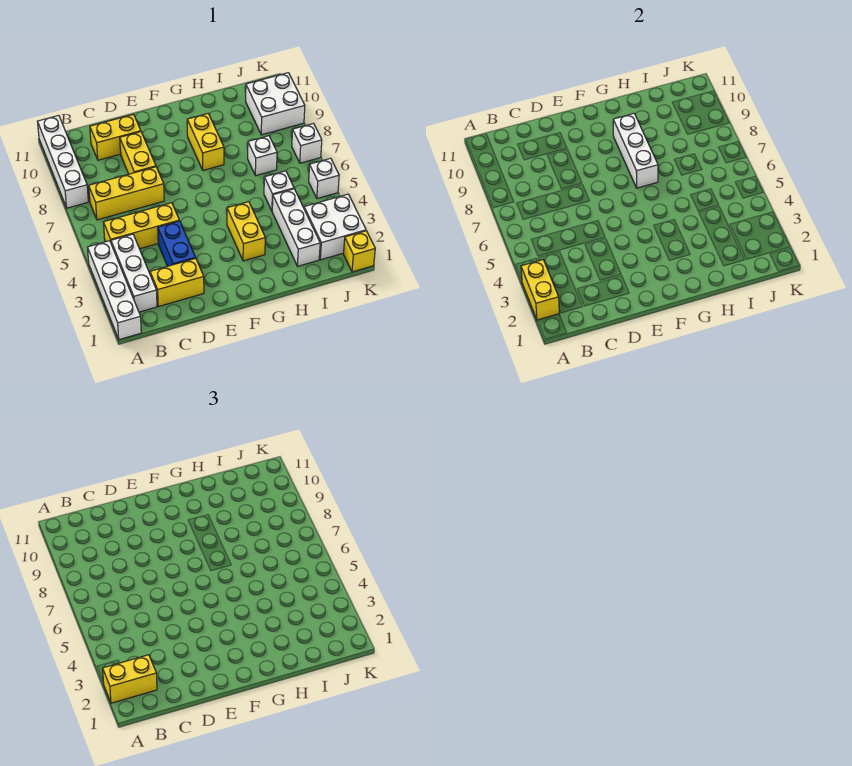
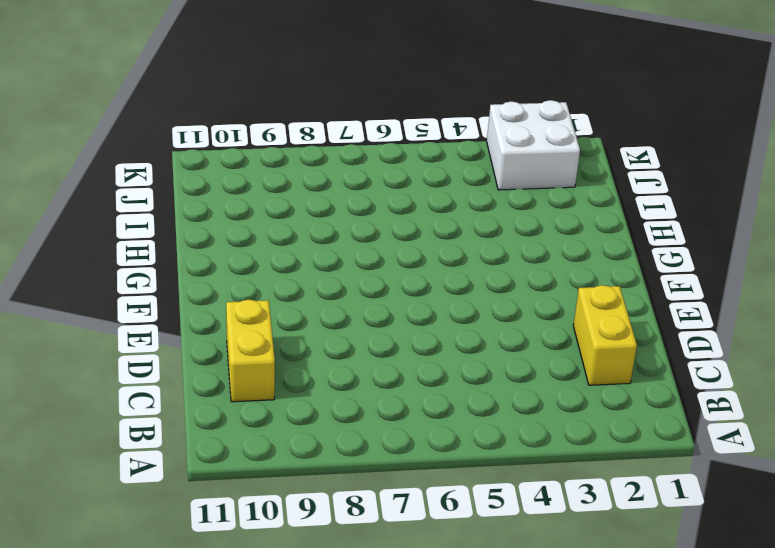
none -> white 1x4 brick [88,241,141,340]
none -> white 1x4 brick [37,115,88,208]
none -> white 1x3 brick [111,234,157,312]

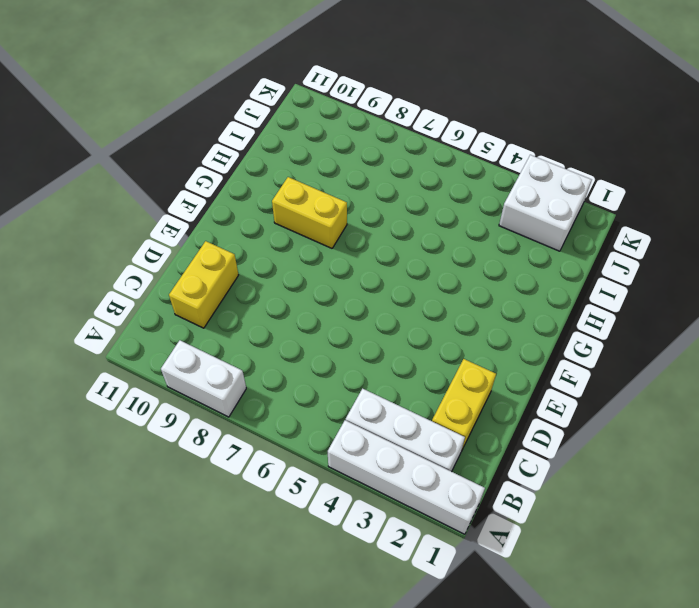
white 1x2 brick [161,340,246,417] -> white 1x4 brick [37,115,88,208]
none -> yellow 1x3 brick [104,203,179,249]
none -> yellow 1x3 brick [89,167,164,220]
none -> blue 1x2 brick [158,221,195,266]

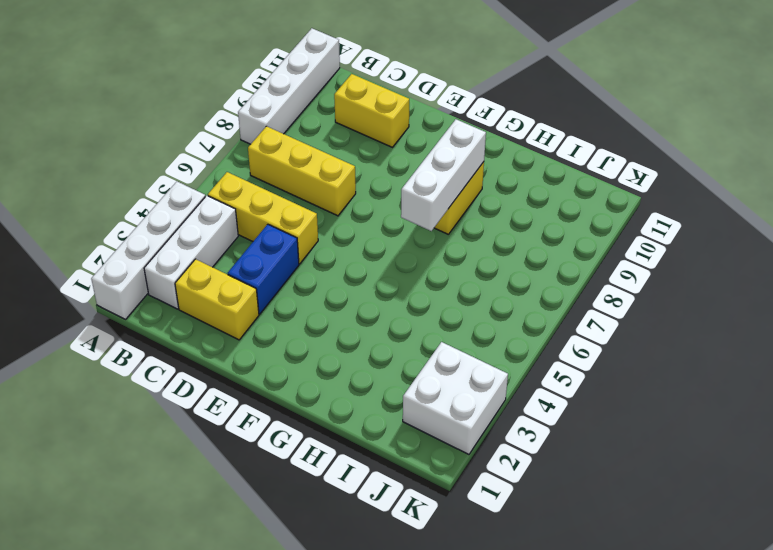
none -> yellow 1x2 brick [120,132,156,174]
none -> yellow 1x2 brick [227,202,265,261]
none -> white 1x3 brick [272,189,320,266]

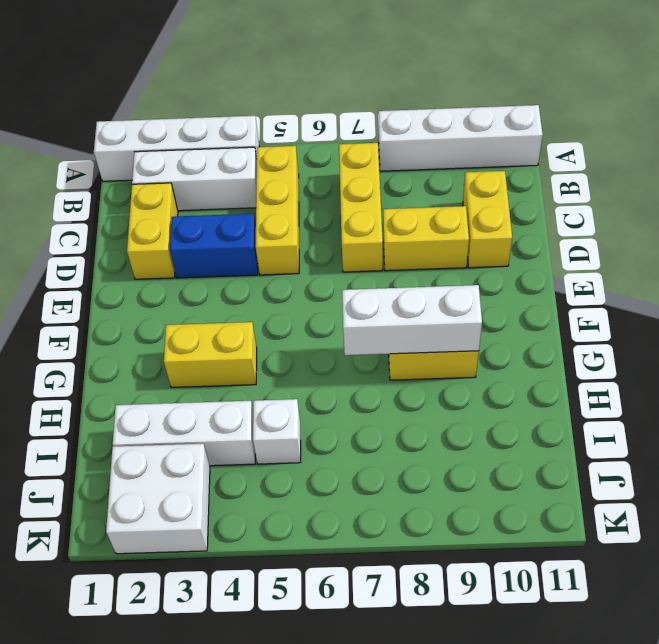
none -> white 1x1 brick [248,136,277,176]
none -> white 2x2 brick [246,73,305,135]
none -> yellow 1x1 brick [343,231,375,272]

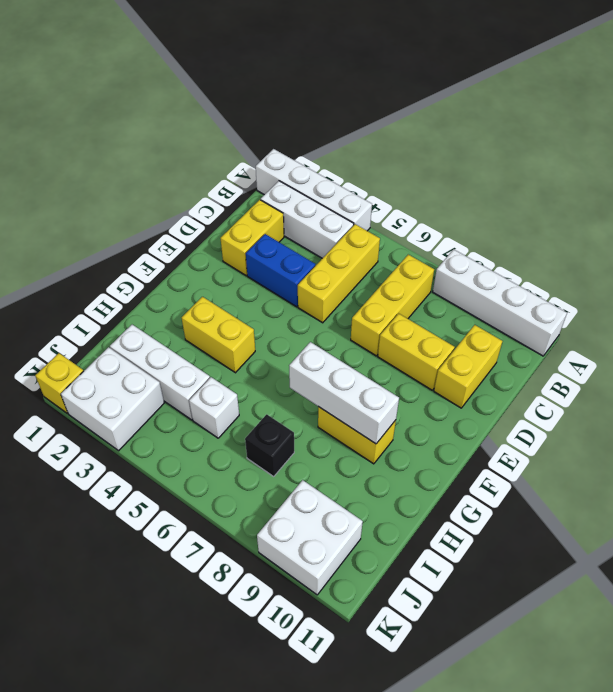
black 1x1 brick [245,414,294,476] -> white 1x1 brick [248,136,277,176]
none -> white 1x1 brick [309,158,339,199]
none -> white 1x1 brick [292,124,322,163]
none -> yellow 1x2 brick [521,260,559,320]

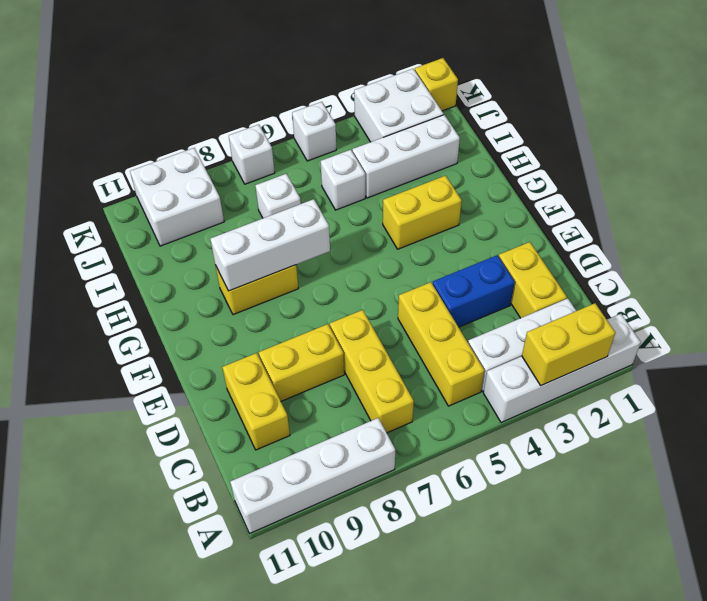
none -> yellow 1x2 brick [103,655,157,703]

